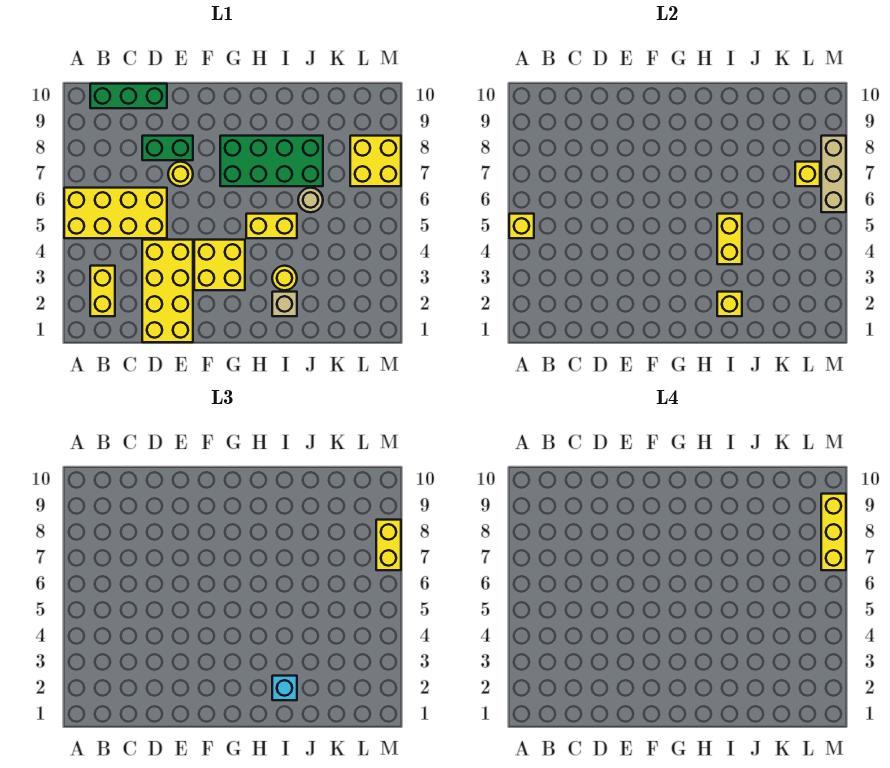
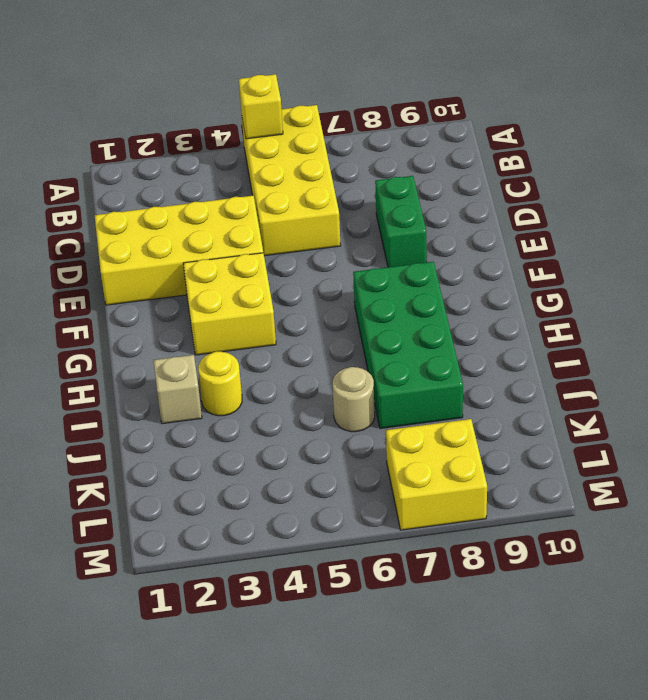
none -> yellow 1x2 brick [90,266,115,316]
none -> green 1x3 brick [90,84,167,108]
none -> yellow 1x1 round brick [168,162,193,186]

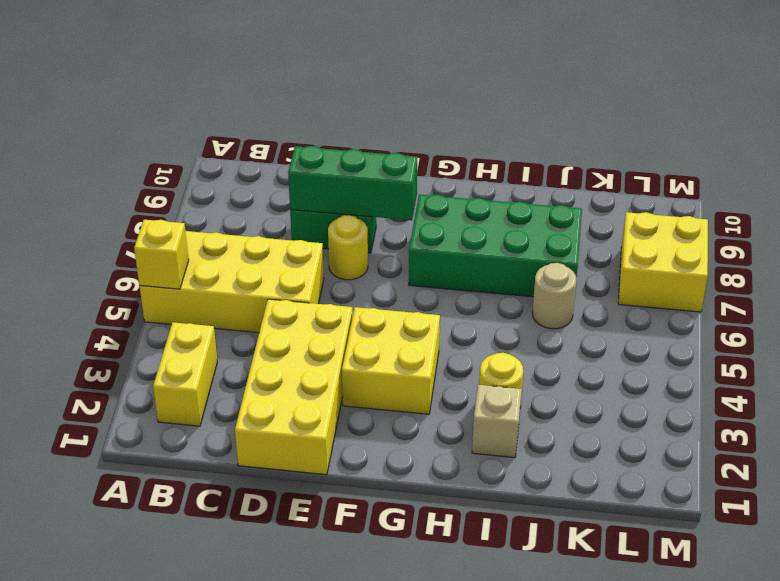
green 1x3 brick [288,146,417,220] -> green 1x3 brick moved to [90,84,167,108]
none -> yellow 1x2 brick [246,214,297,238]
none -> yellow 1x1 brick [717,292,742,316]
none -> yellow 1x2 brick [717,214,742,264]

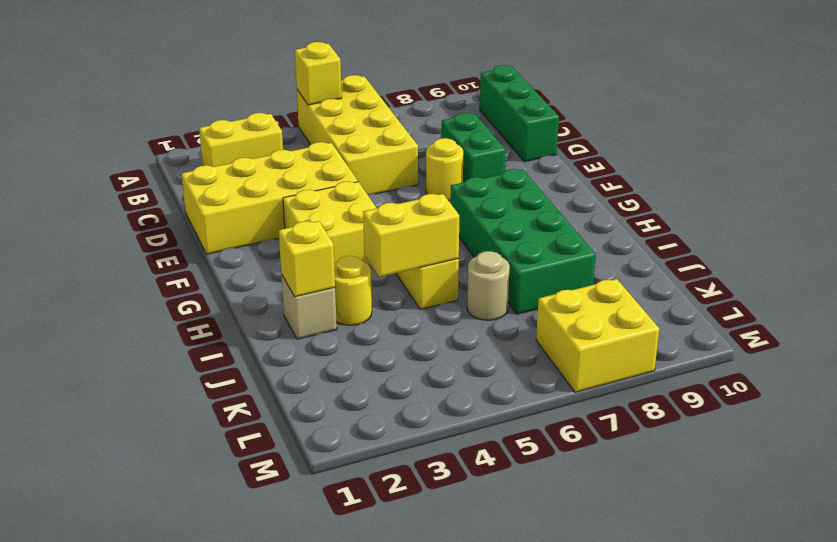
none -> yellow 1x1 brick [795,162,820,186]
none -> tan 1x3 brick [821,136,846,212]
none -> cyan 1x1 brick [272,676,297,700]

